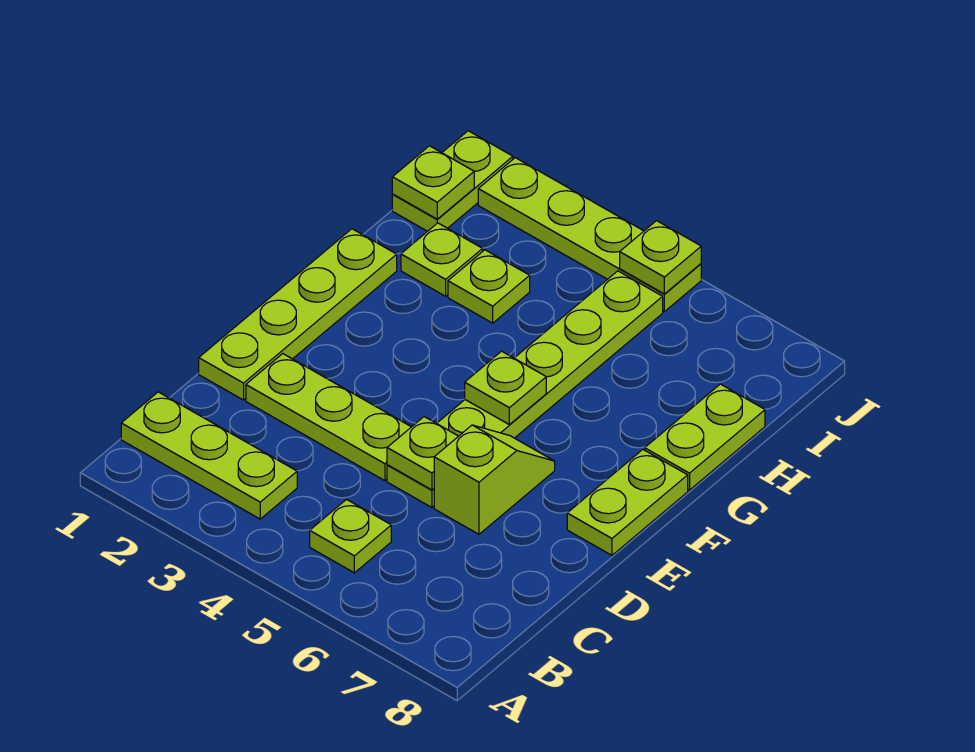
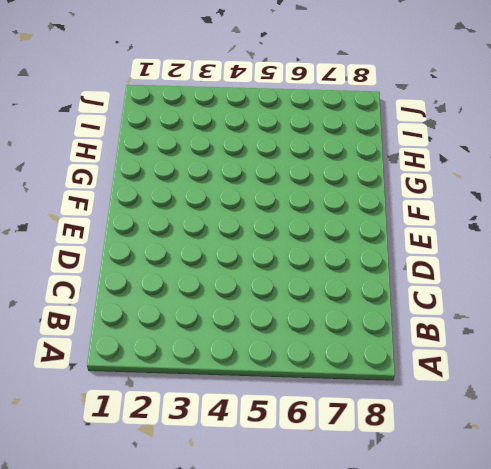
none -> lime 1x3 plate [121,392,297,519]
none -> lime 1x1 plate [310,499,391,573]
none -> lime 1x4 plate [199,229,397,400]

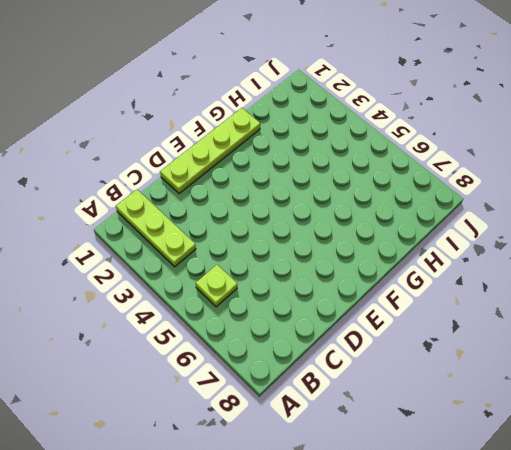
none -> lime 1x3 plate [246,354,411,481]
none -> lime 1x6 plate [387,271,663,507]
none -> lime 1x2 slope [434,425,555,534]

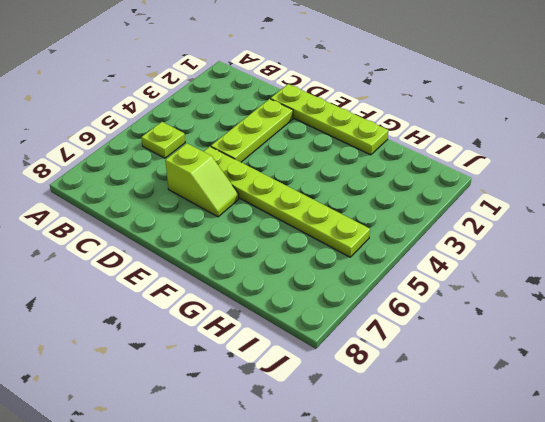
none -> lime 1x3 plate [121,392,297,519]
none -> lime 1x2 plate [567,450,688,555]
none -> lime 1x2 plate [645,384,765,490]

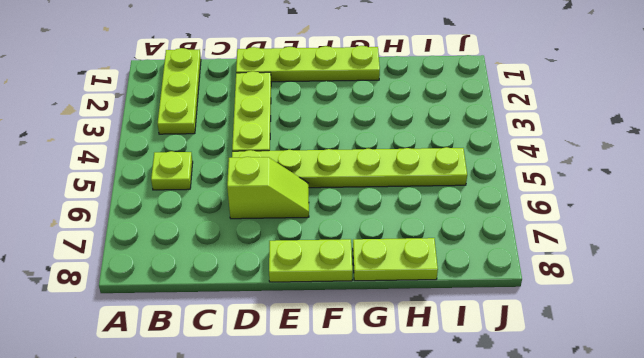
none -> lime 1x1 plate [401,223,483,296]
none -> lime 1x1 plate [448,250,530,323]
none -> lime 1x2 plate [392,131,513,231]

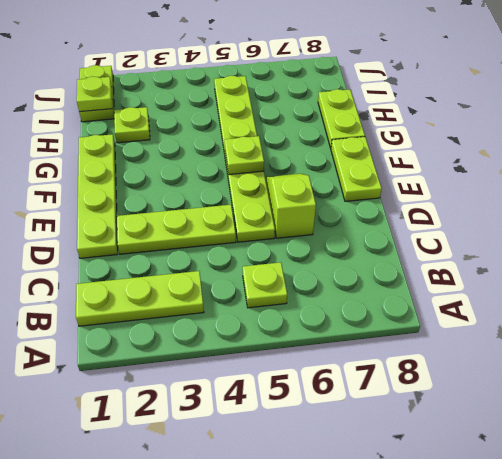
none -> lime 1x1 plate [448,250,530,323]
none -> lime 1x4 plate [478,158,701,312]
none -> lime 1x1 plate [387,417,458,490]

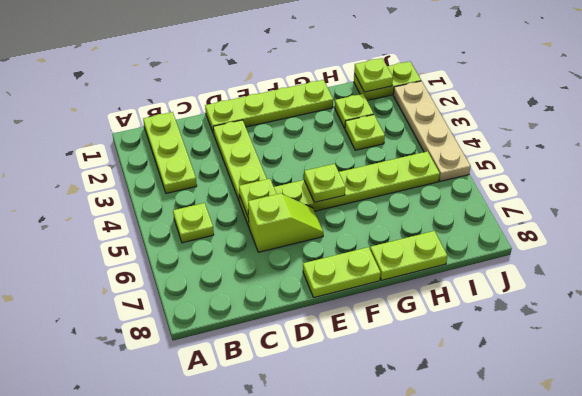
tan 1x4 plate [393,81,470,181] -> lime 1x4 plate [478,158,701,312]
none -> lime 1x1 plate [620,221,701,294]

